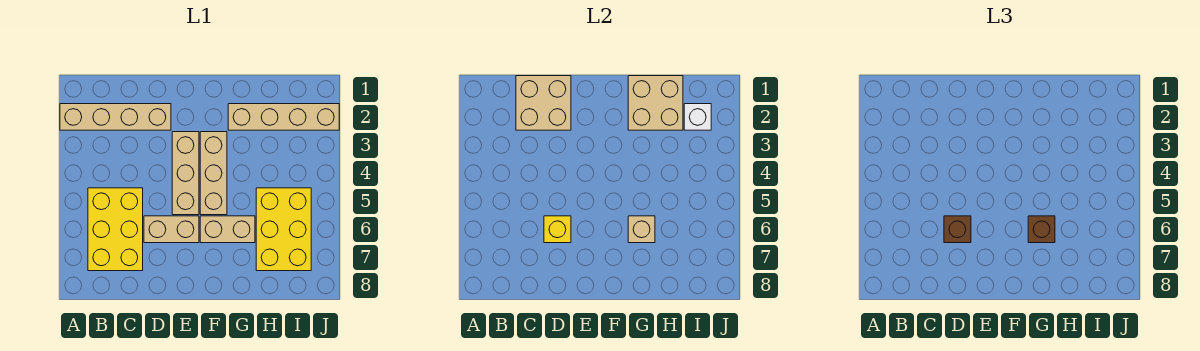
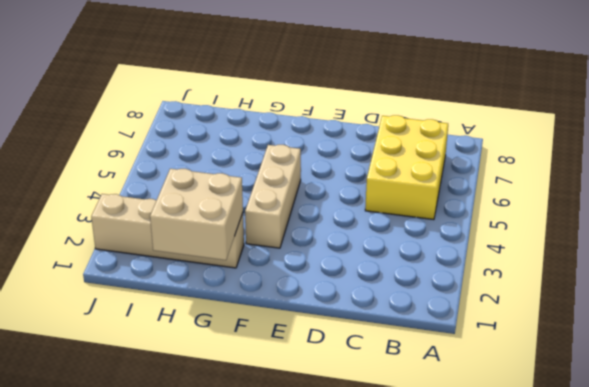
none -> tan 1x4 brick [60,104,171,130]
none -> tan 1x2 brick [144,216,199,243]
none -> tan 1x3 brick [172,132,199,215]

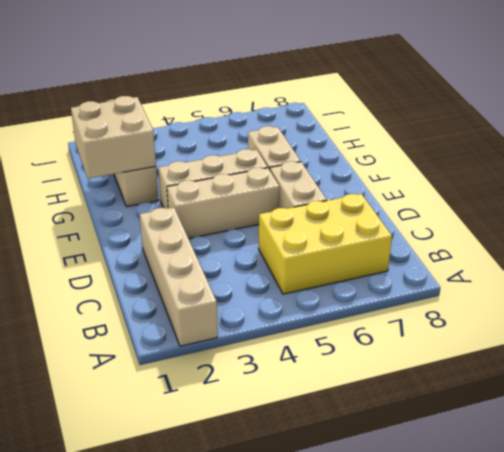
none -> yellow 2x3 brick [256,188,311,271]
none -> tan 2x2 brick [516,76,571,130]
none -> yellow 1x1 brick [544,216,571,243]

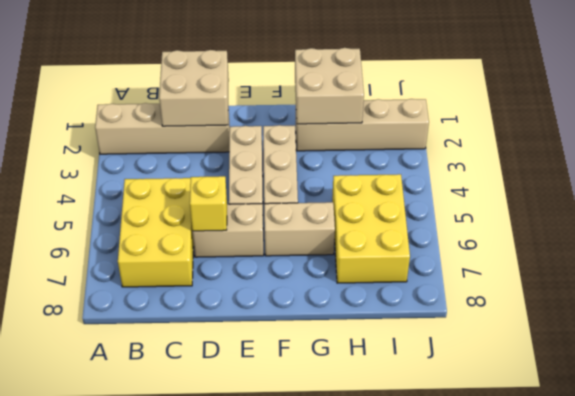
none -> tan 1x1 brick [628,216,655,243]
none -> white 1x1 brick [684,104,711,130]
none -> brown 1x1 brick [944,216,971,243]

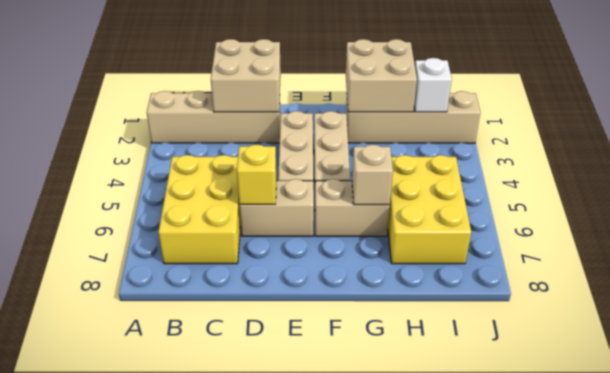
none -> brown 1x1 brick [944,216,971,243]
none -> brown 1x1 brick [1028,216,1055,243]

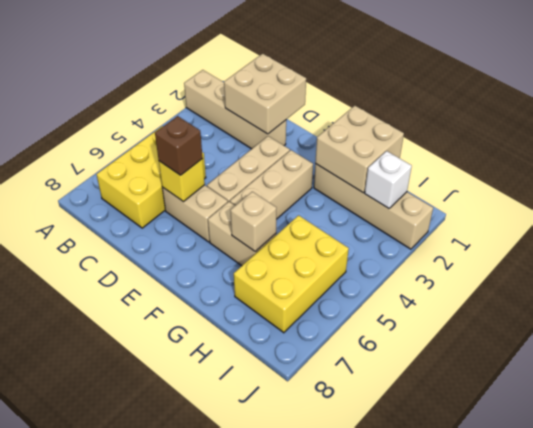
none -> brown 1x1 brick [1028,216,1055,243]

